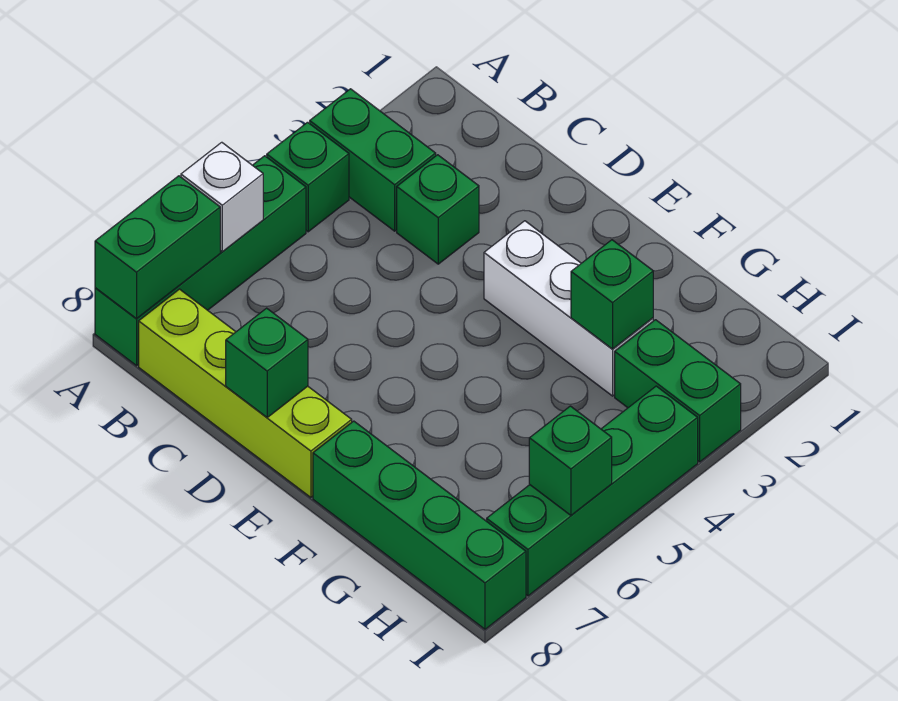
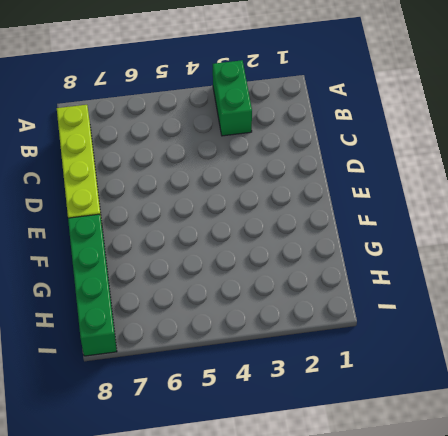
none -> green 1x1 brick [267,122,349,232]
none -> green 1x4 brick [95,156,306,366]
none -> green 1x1 brick [397,155,479,264]

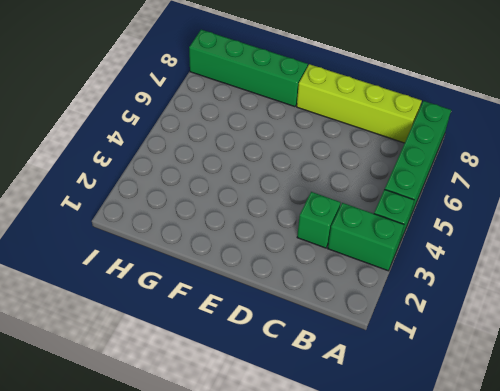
none -> white 1x3 brick [484,221,653,396]
none -> green 1x2 brick [615,320,741,462]
none -> green 1x4 brick [487,386,698,596]

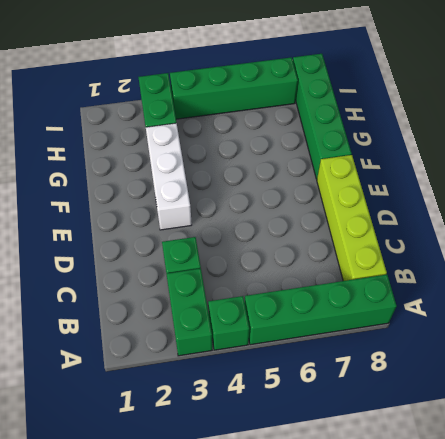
none -> white 1x1 brick [181,142,263,252]
none -> green 1x2 brick [95,176,220,319]
none -> green 1x1 brick [226,308,308,417]

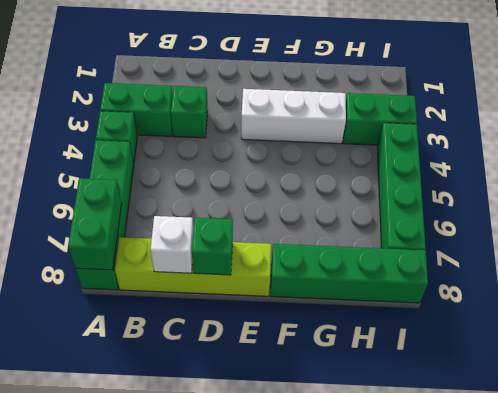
white 1x1 brick [150,216,193,273] -> white 1x1 brick moved to [181,142,263,252]
none -> green 1x1 brick [571,240,653,349]
none -> green 1x1 brick [529,406,612,515]

